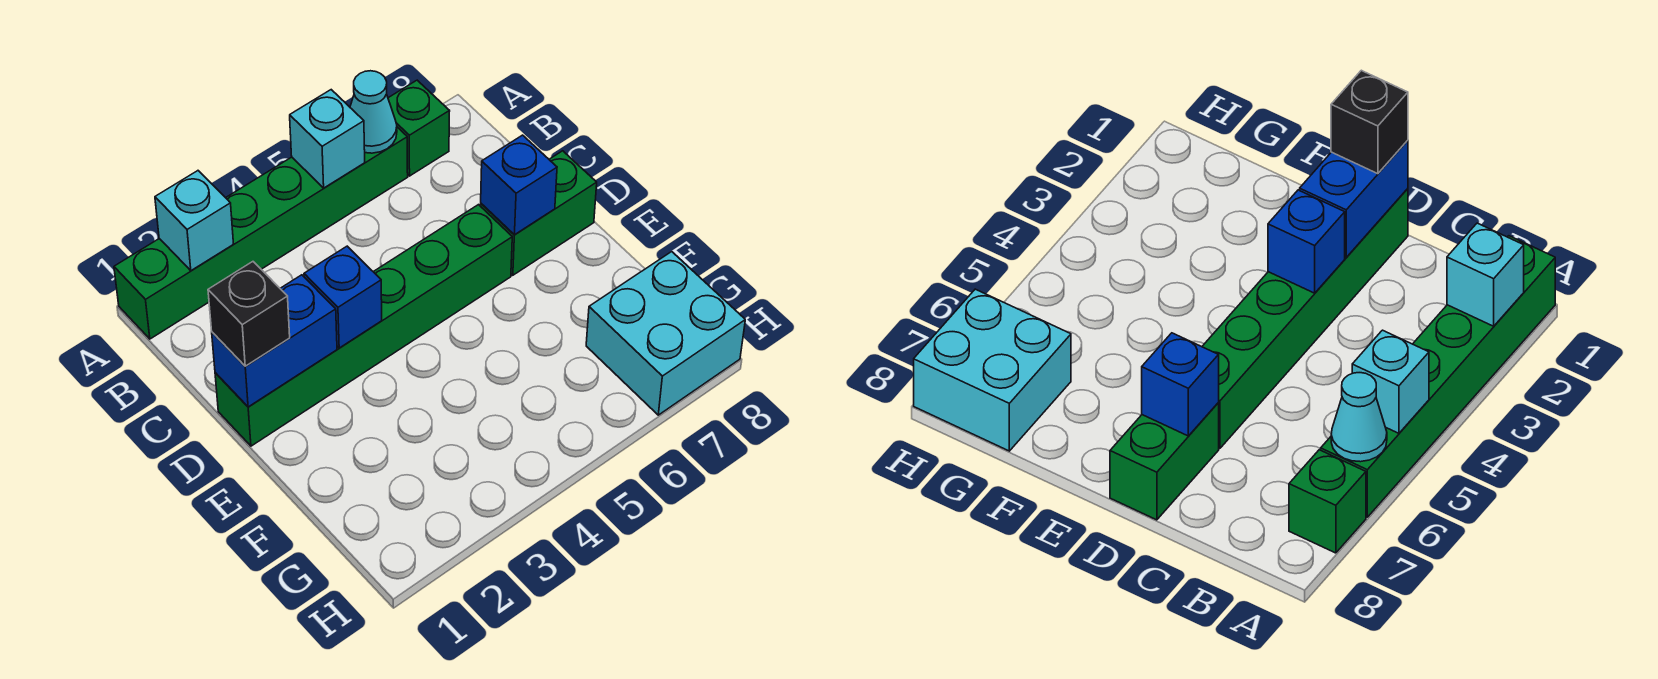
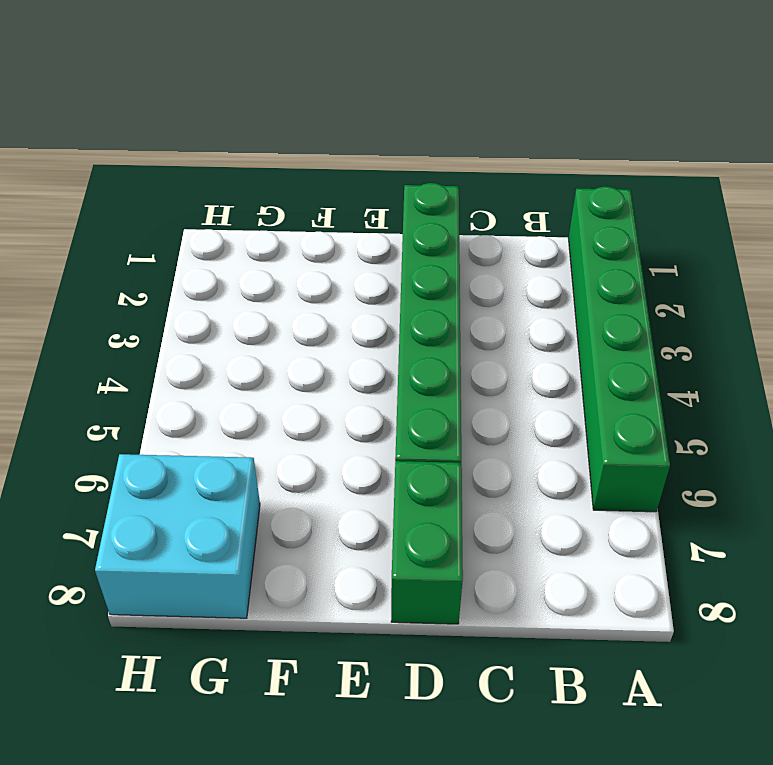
none -> green 1x1 brick [388,80,450,176]
none -> cyan 1x1 brick [155,171,233,271]
none -> cyan 1x1 brick [290,90,365,188]

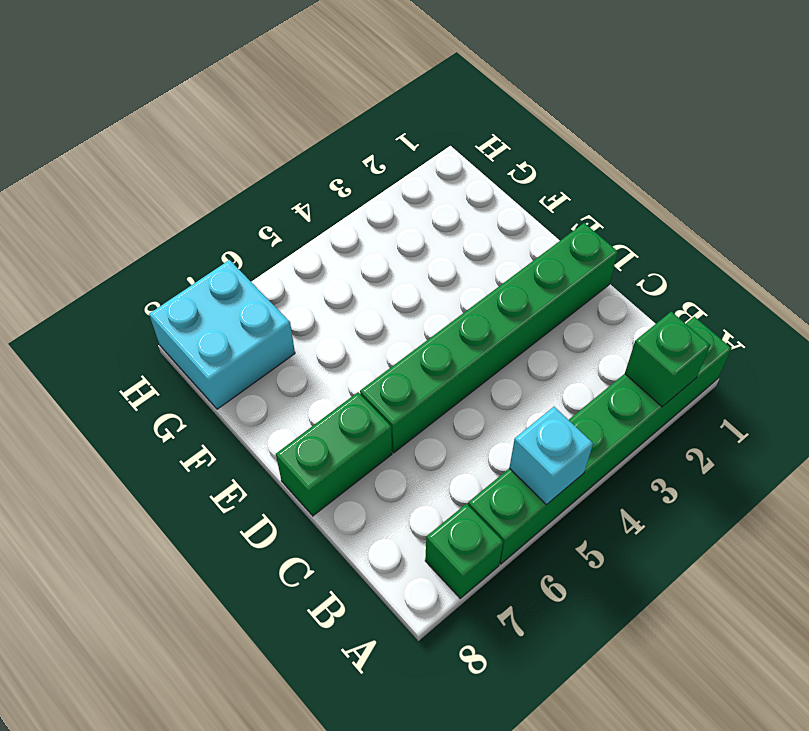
green 1x1 brick [625,312,710,407] -> cyan 1x1 brick [155,171,233,271]
none -> cyan 1x1 cone [350,71,397,153]
none -> blue 1x2 brick [212,275,337,407]
none -> blue 1x1 brick [304,246,382,348]

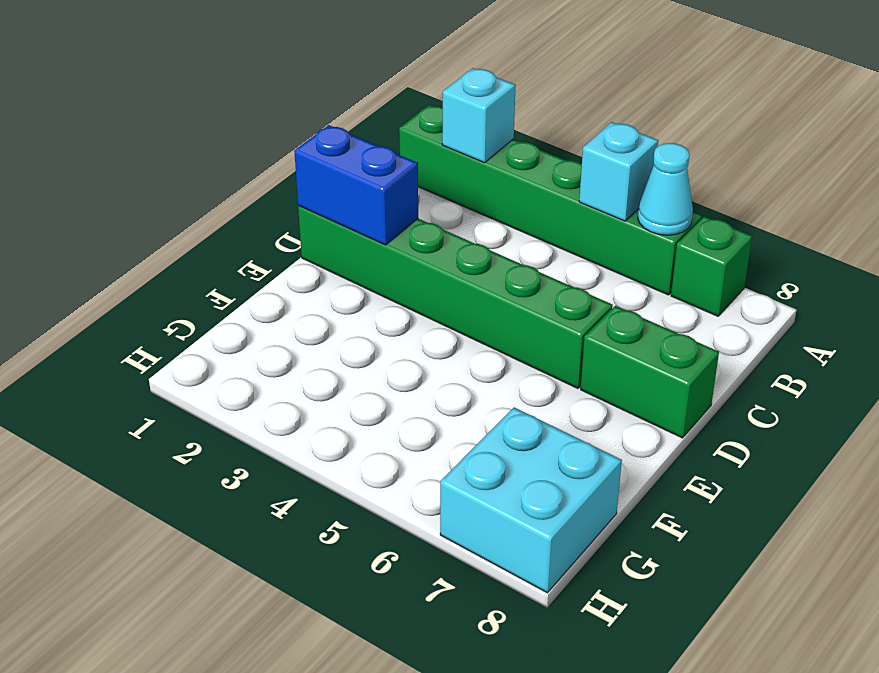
none -> blue 1x1 brick [304,246,382,348]
none -> blue 1x1 brick [481,135,557,235]
none -> black 1x1 brick [208,262,290,366]

